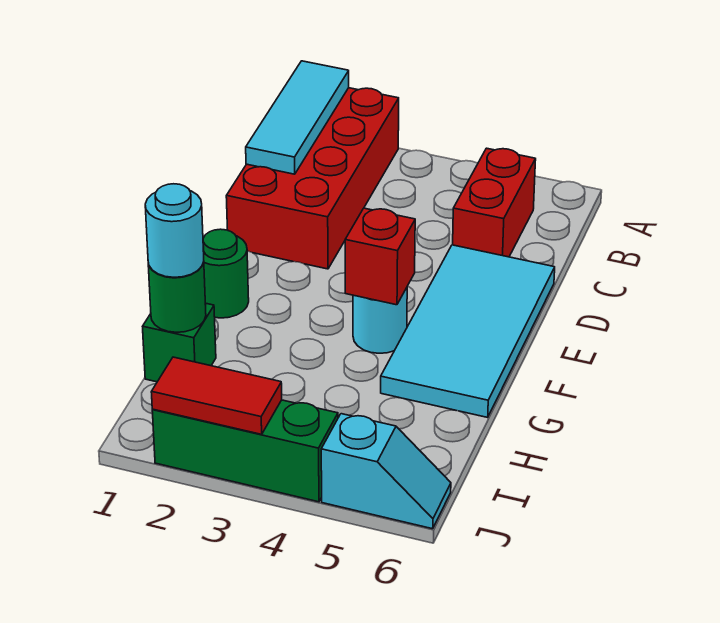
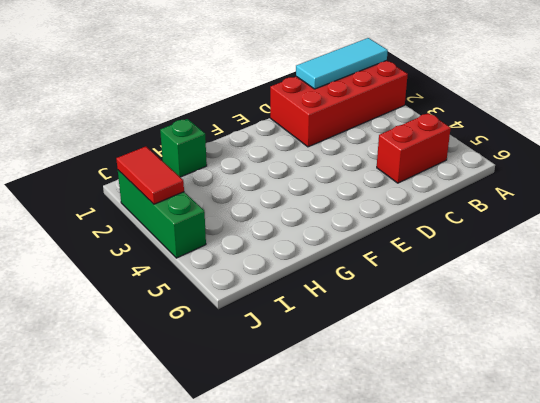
none -> cyan 2x4 tile [381,245,555,417]
none -> green 1x1 round brick [203,229,249,318]
none -> cyan 1x1 round brick [353,288,407,353]

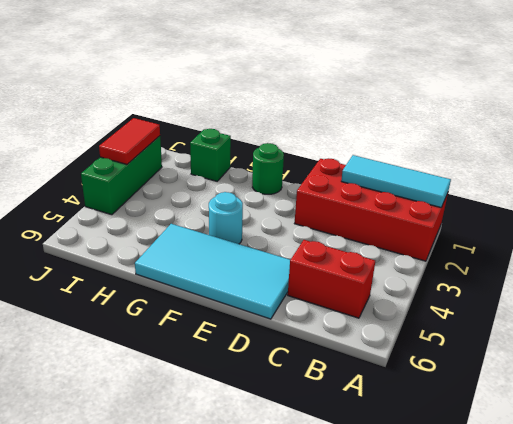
none -> cyan 1x2 slope [321,414,451,529]
none -> red 1x1 brick [345,208,415,305]
none -> green 1x1 round brick [148,262,206,332]

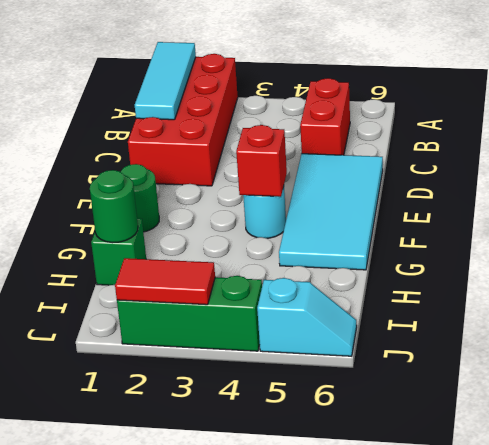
none -> cyan 1x1 round brick [145,184,204,277]

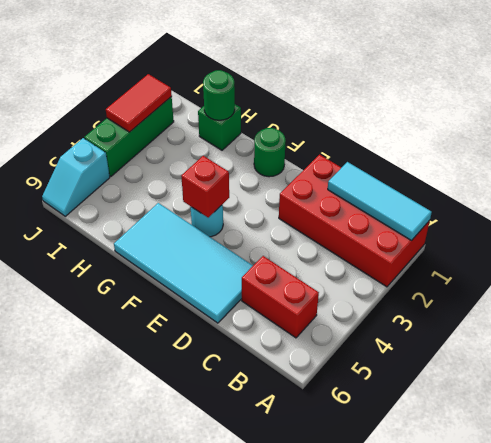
none -> cyan 1x1 round brick [145,184,204,277]

